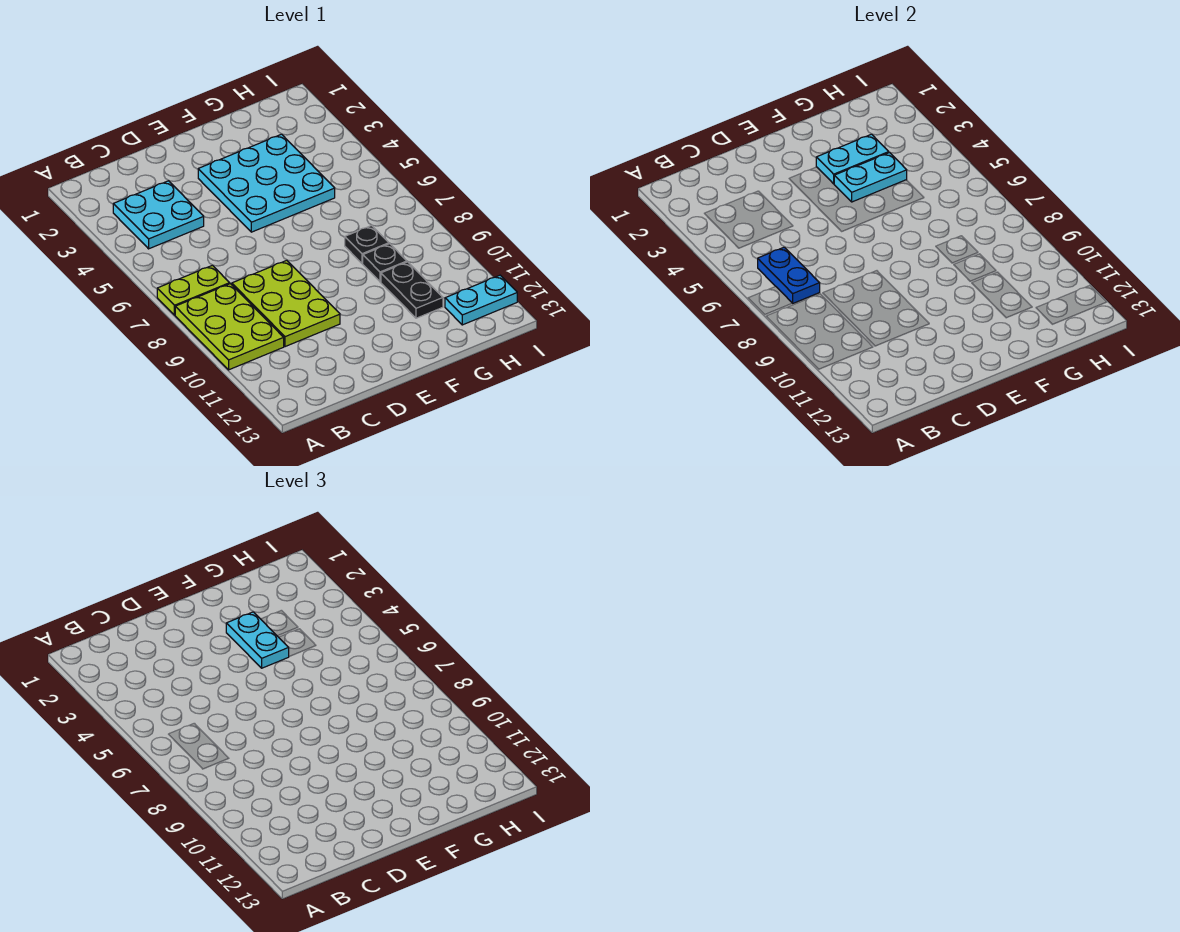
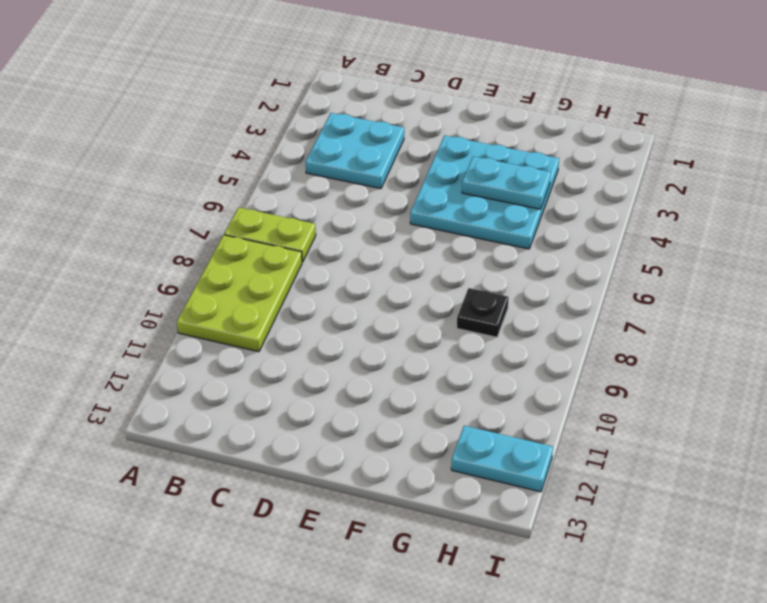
none -> lime 2x3 plate [232,260,340,347]
none -> black 1x1 plate [363,244,407,282]
none -> black 1x2 plate [381,262,443,318]

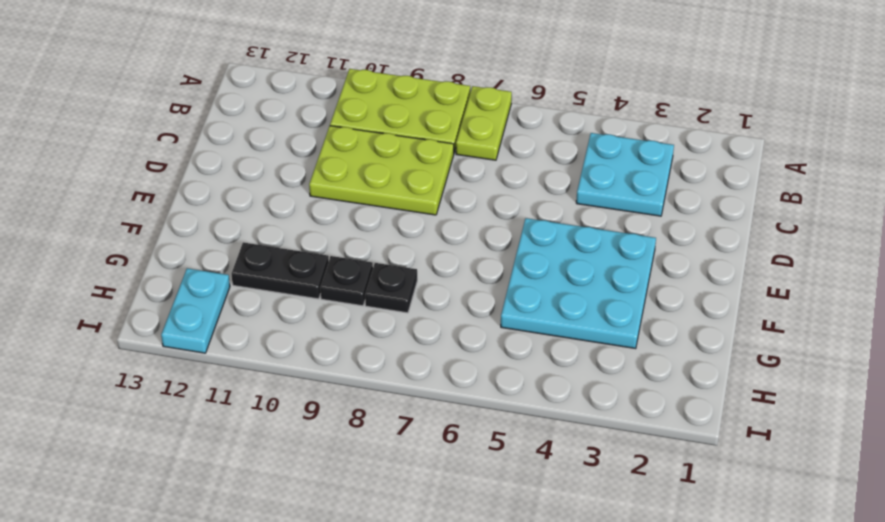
none -> blue 1x2 plate [758,247,820,303]
none -> cyan 1x2 plate [816,134,889,184]
none -> cyan 1x2 plate [834,153,907,202]

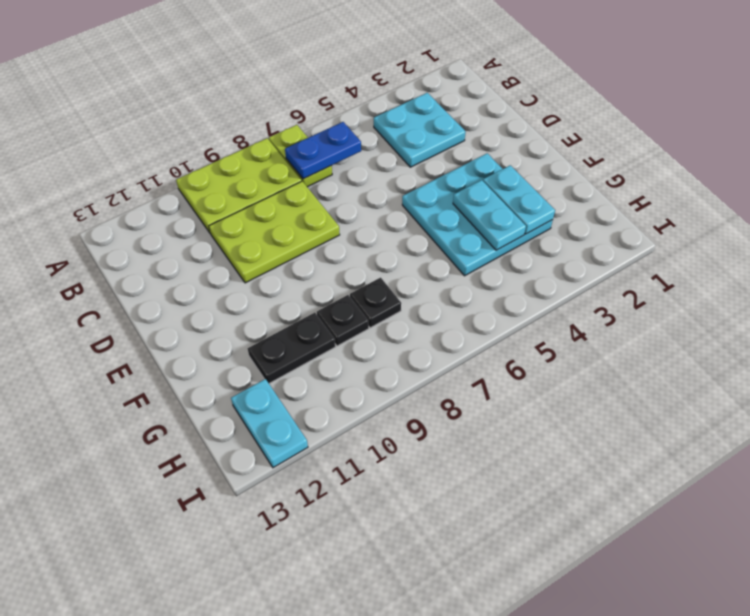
none -> cyan 1x2 plate [226,612,289,668]

